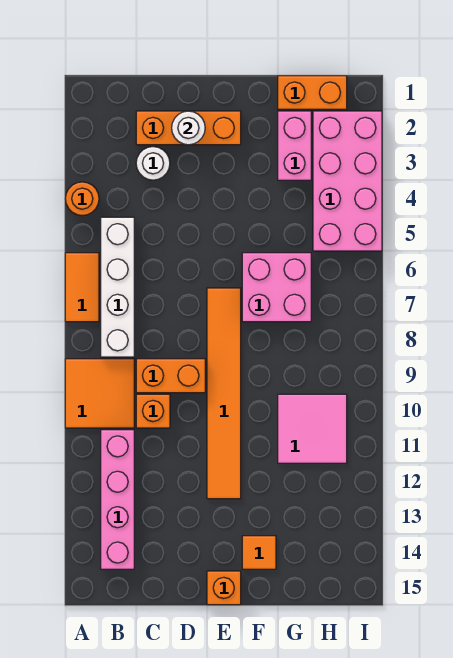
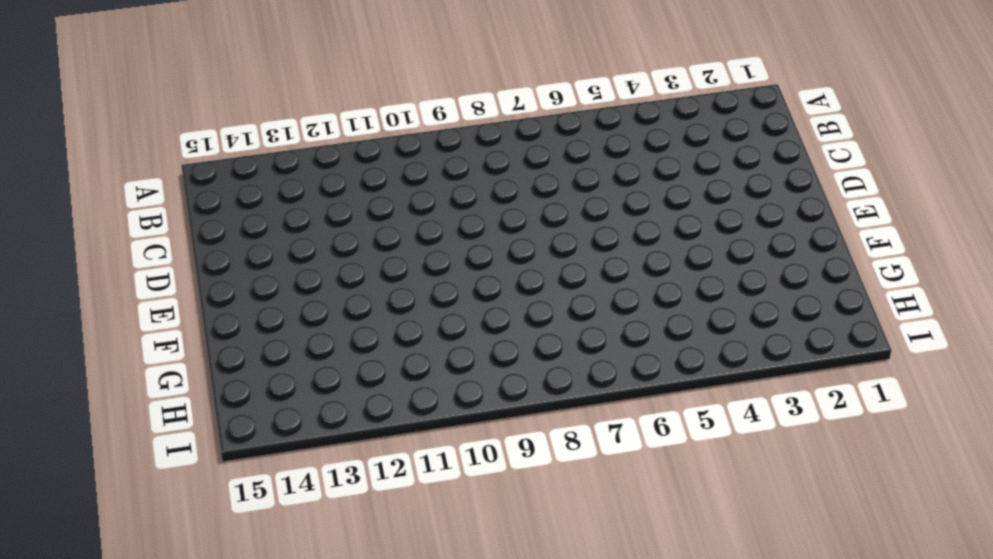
none -> orange 1x1 round brick [65,182,99,216]
none -> orange 1x2 tile [65,253,99,322]
none -> orange 2x2 tile [65,359,134,428]

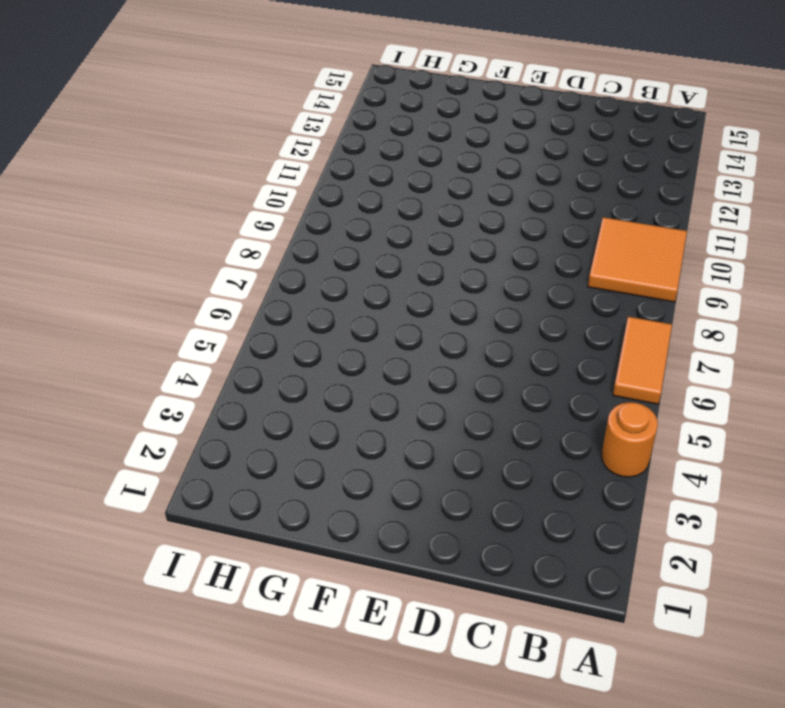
none -> white 1x4 brick [101,217,134,357]
none -> pink 1x4 brick [101,430,134,569]
none -> orange 1x3 brick [136,111,241,145]

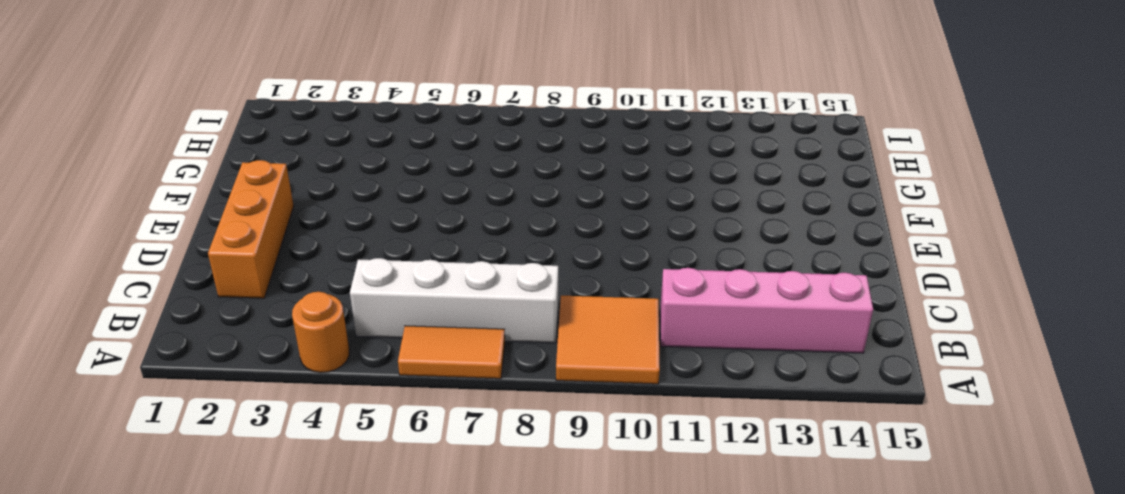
none -> white 1x1 round brick [136,147,170,180]
none -> orange 1x2 brick [136,359,205,393]
none -> orange 1x1 brick [136,394,170,428]

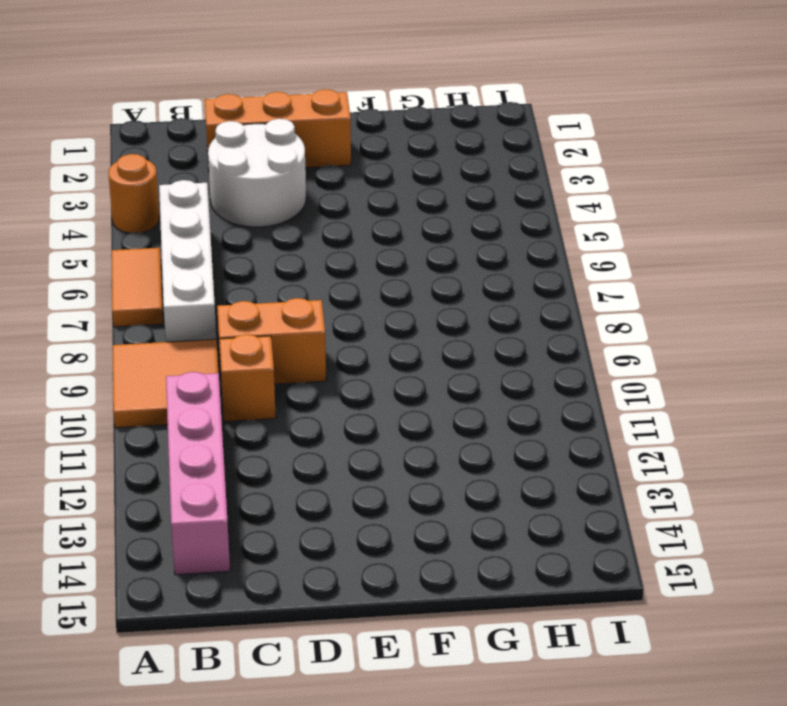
white 2x2 round brick [208,119,306,227] -> white 1x1 round brick [136,147,170,180]
none -> orange 1x6 tile [207,288,241,499]
none -> orange 1x1 brick [207,571,241,605]
none -> pink 2x2 brick [242,253,311,322]

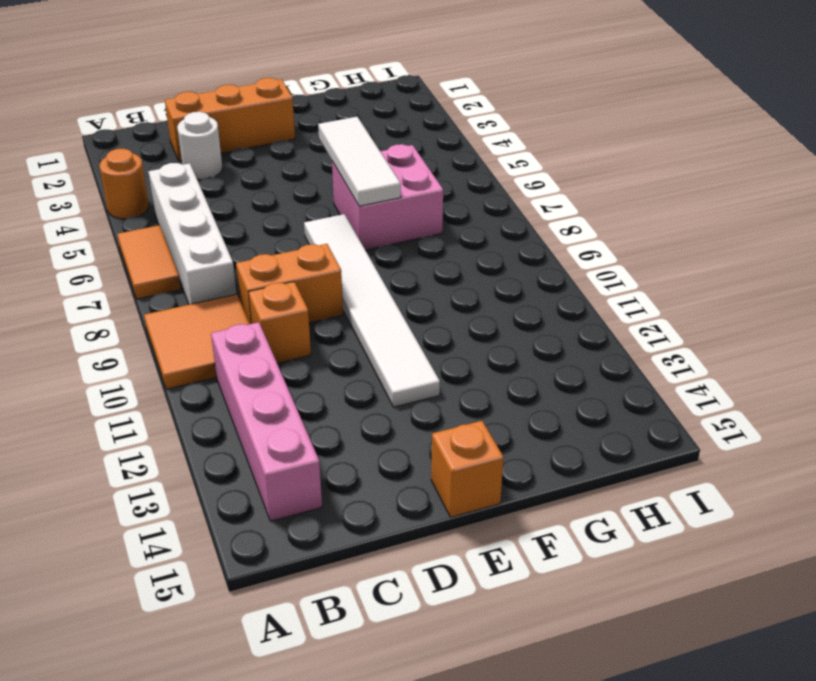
white 1x6 tile [304,214,440,407] -> orange 1x6 tile [207,288,241,499]
white 1x3 tile [318,117,401,206] -> none
none -> orange 1x1 tile [242,536,276,569]
none -> orange 1x2 brick [278,76,347,109]
none -> pink 1x2 brick [278,111,311,180]

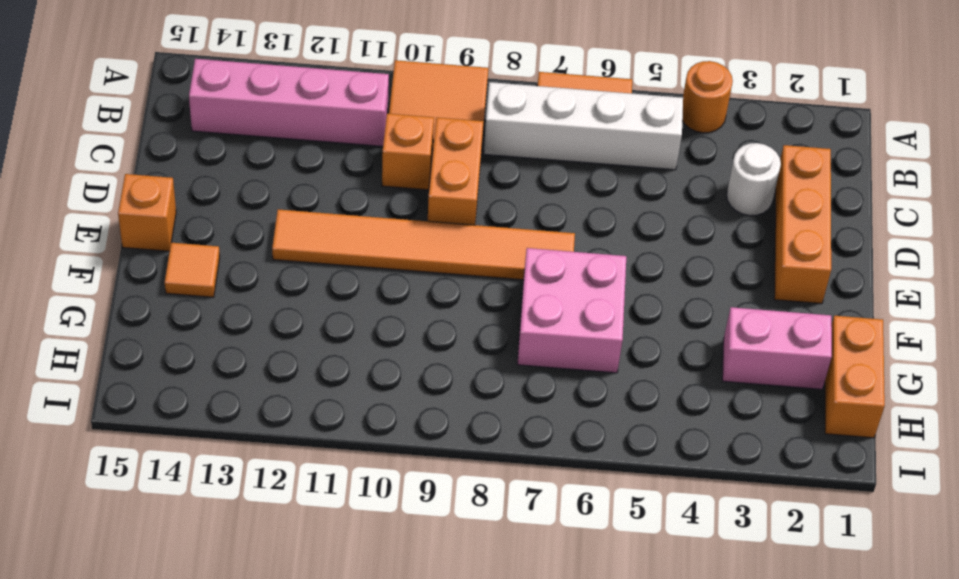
none -> pink 2x2 tile [278,394,347,463]
none -> pink 2x4 brick [313,111,382,251]
none -> white 1x1 round brick [172,111,205,145]

